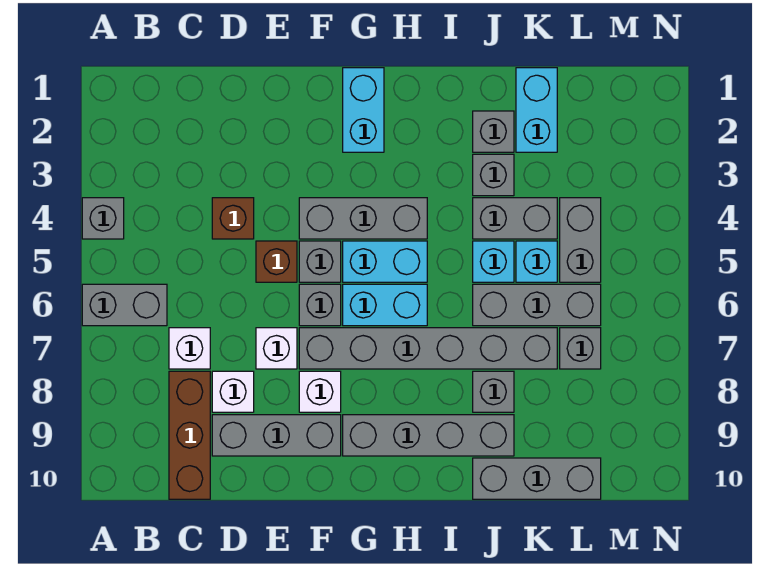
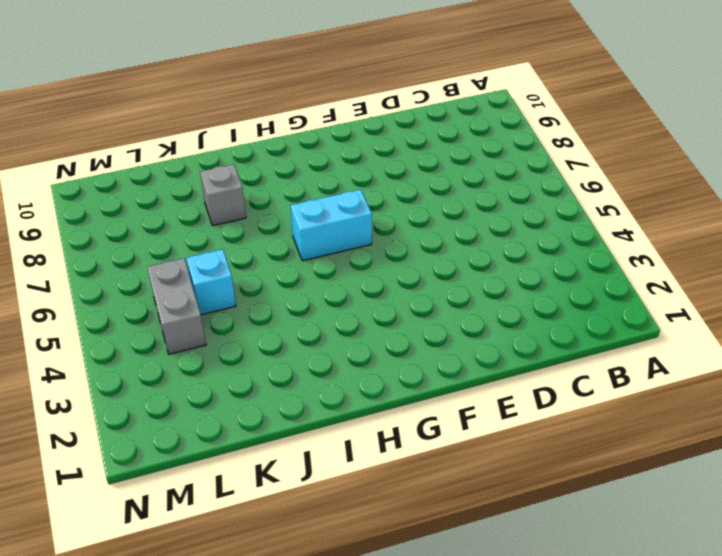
none -> grey 1x1 brick [82,198,124,239]
none -> grey 1x2 brick [82,284,167,326]
none -> white 1x1 brick [169,328,210,369]

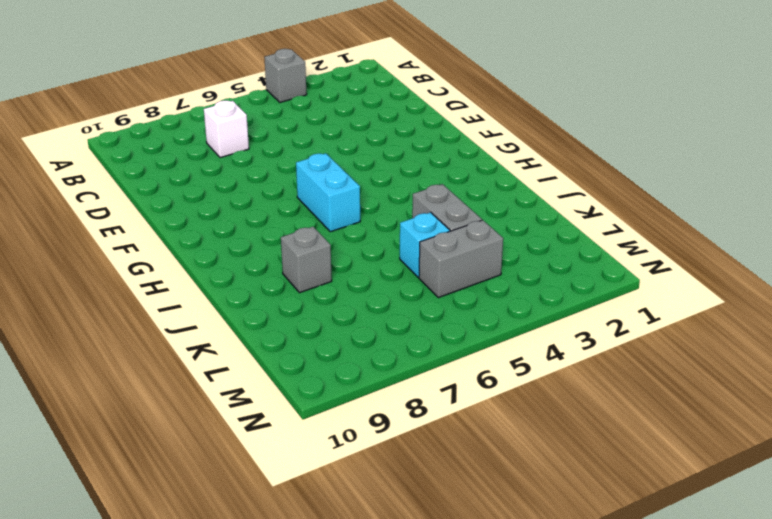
none -> grey 1x2 brick [82,284,167,326]
none -> brown 1x3 brick [169,371,210,499]
none -> brown 1x1 brick [212,198,254,239]

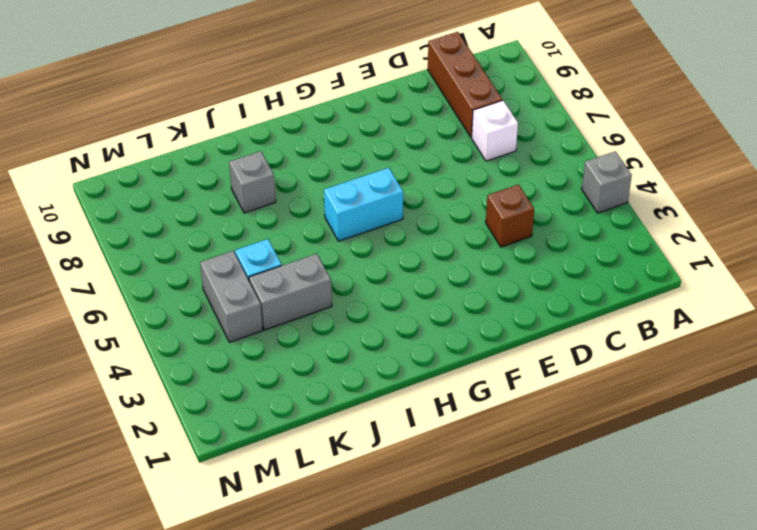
none -> grey 1x2 brick [82,284,167,326]
none -> white 1x1 brick [212,371,254,412]
none -> grey 1x3 brick [212,415,341,456]

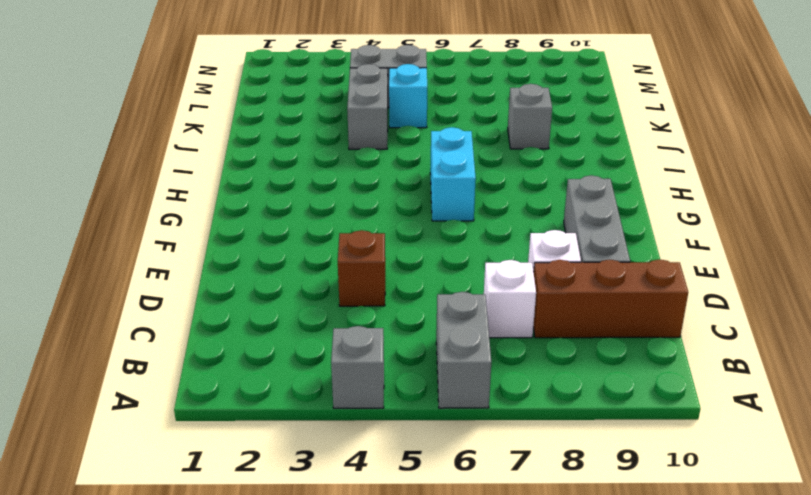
none -> brown 1x1 brick [256,241,297,282]
none -> white 1x1 brick [256,328,297,369]
none -> grey 1x3 brick [299,198,427,239]

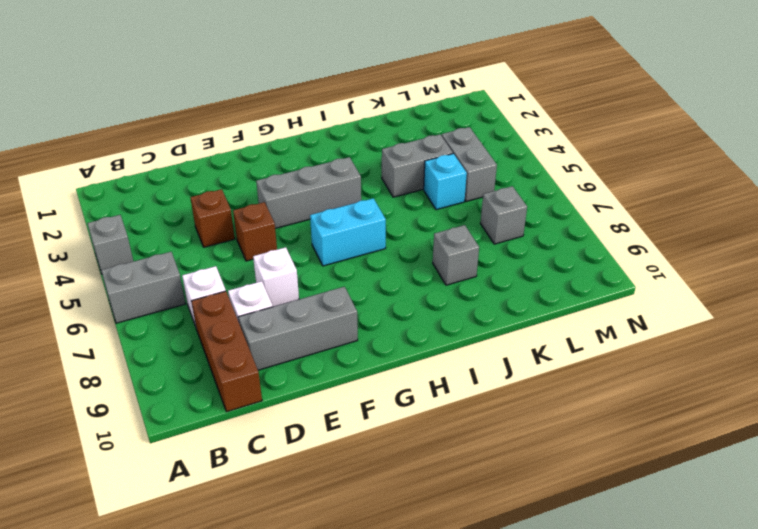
none -> grey 1x1 brick [299,241,341,282]
none -> grey 1x1 brick [299,284,341,326]
none -> grey 1x6 brick [299,328,557,369]

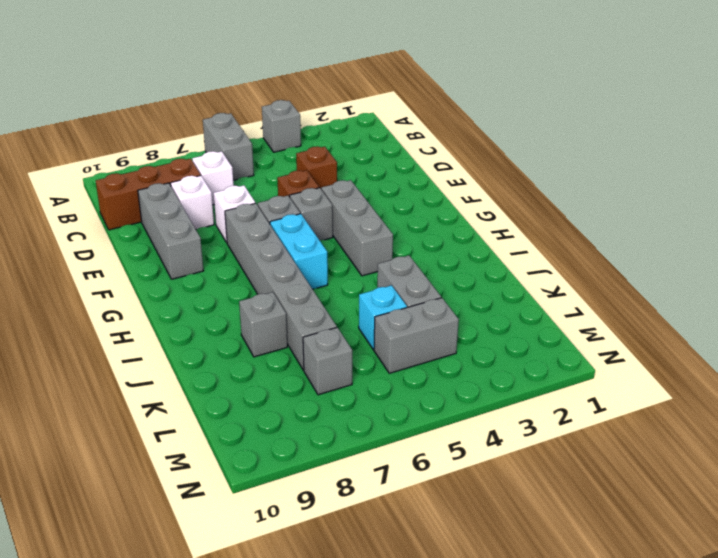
none -> white 1x1 brick [299,371,341,412]
none -> cyan 1x2 brick [343,68,384,152]
none -> cyan 1x2 brick [343,241,427,282]

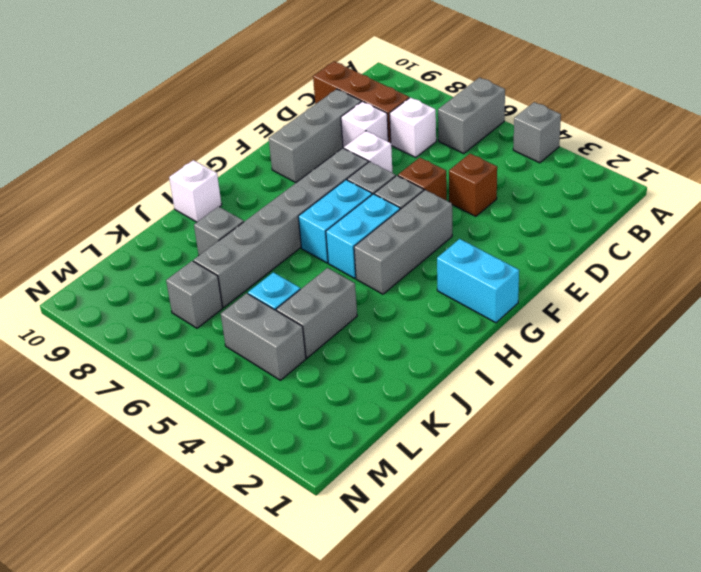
white 1x1 brick [169,160,222,222] -> white 1x1 brick moved to [299,371,341,412]
none -> grey 1x4 brick [343,415,514,456]
none -> grey 1x1 brick [473,111,514,152]
none -> grey 1x1 brick [473,154,514,196]

